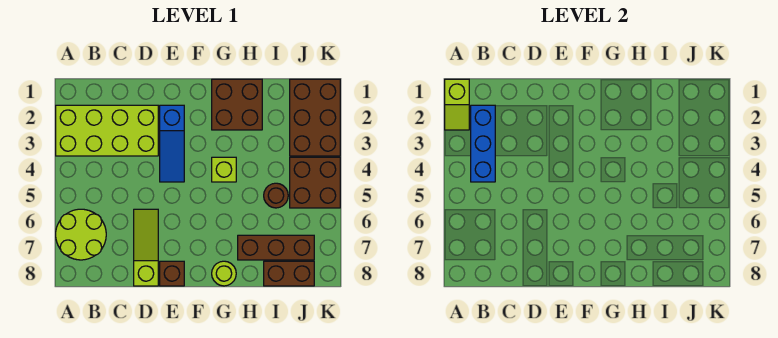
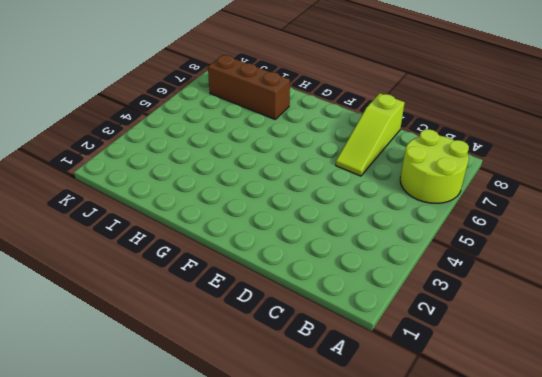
none -> lime 2x4 brick [56,105,158,156]
none -> blue 1x3 slope [160,105,184,182]
none -> brown 1x1 brick [160,261,184,286]

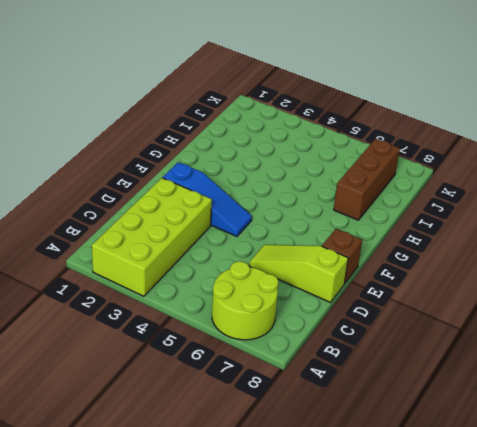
none -> brown 2x2 brick [212,79,262,130]
none -> lime 1x1 brick [212,157,236,182]
none -> lime 1x1 round brick [212,261,236,286]

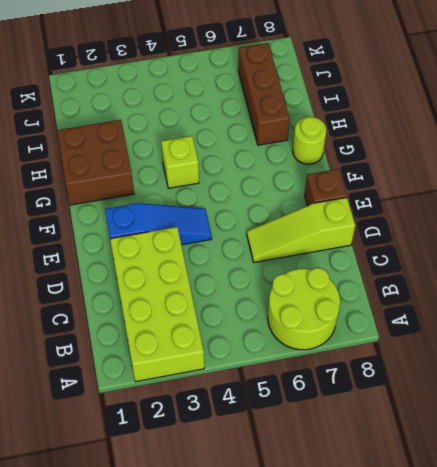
none -> brown 1x1 round brick [264,183,288,208]
none -> brown 1x2 brick [264,261,314,286]
none -> brown 2x3 brick [290,79,340,156]

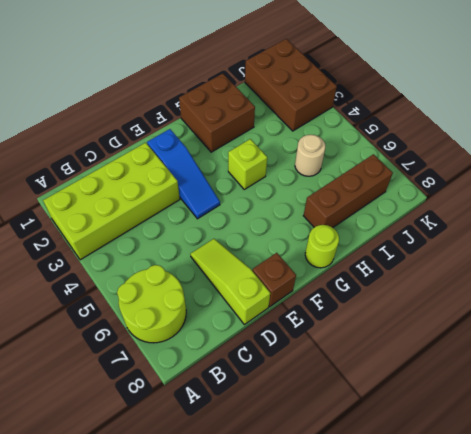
tan 1x1 round brick [295,135,325,176] -> brown 1x1 round brick [264,183,288,208]
none -> brown 1x2 brick [264,261,314,286]
none -> brown 2x2 brick [290,157,340,208]
none -> lime 1x2 slope [445,79,469,130]

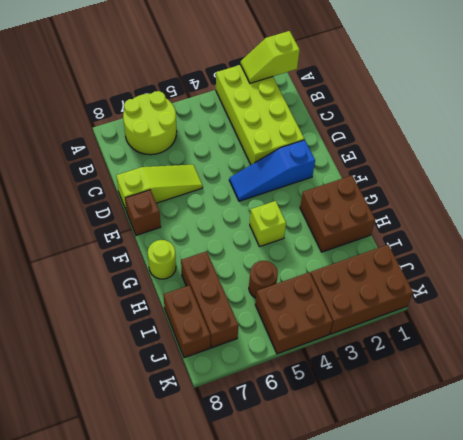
none -> blue 1x3 brick [471,105,495,182]

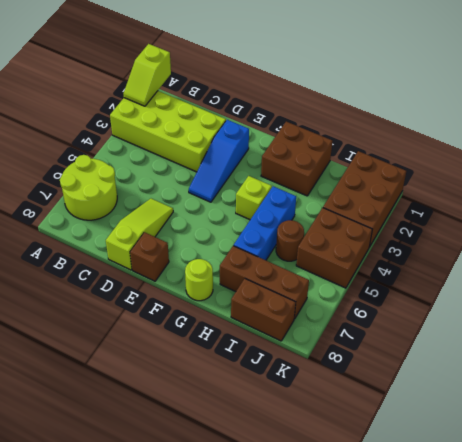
blue 1x3 brick [234,186,296,260] -> blue 1x3 brick moved to [471,105,495,182]

